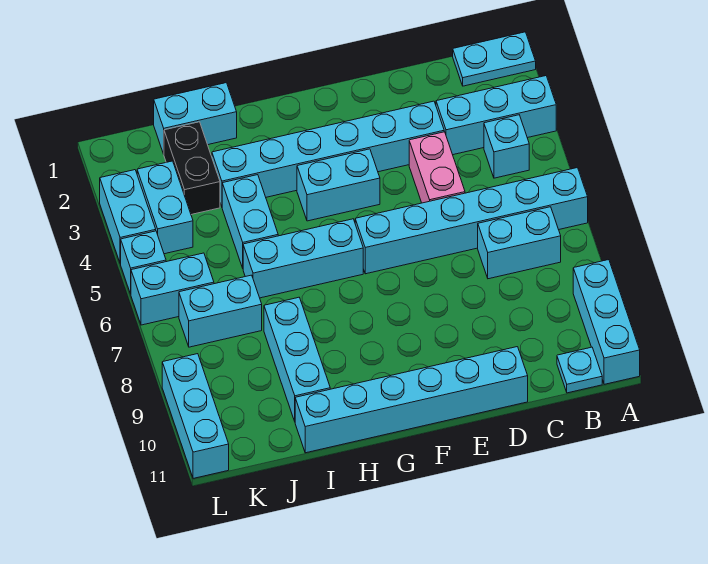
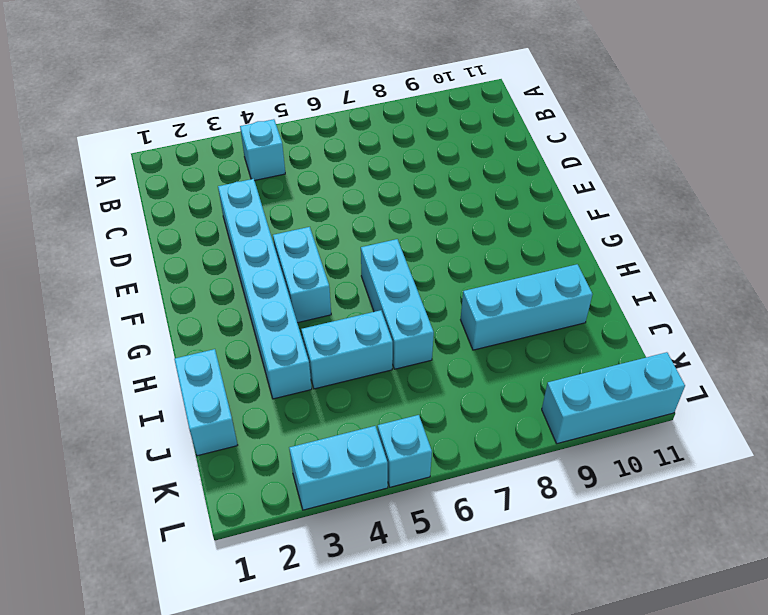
none -> cyan 1x2 plate [453,32,536,86]
none -> cyan 1x3 brick [436,76,556,155]
none -> cyan 1x6 brick [355,168,588,274]

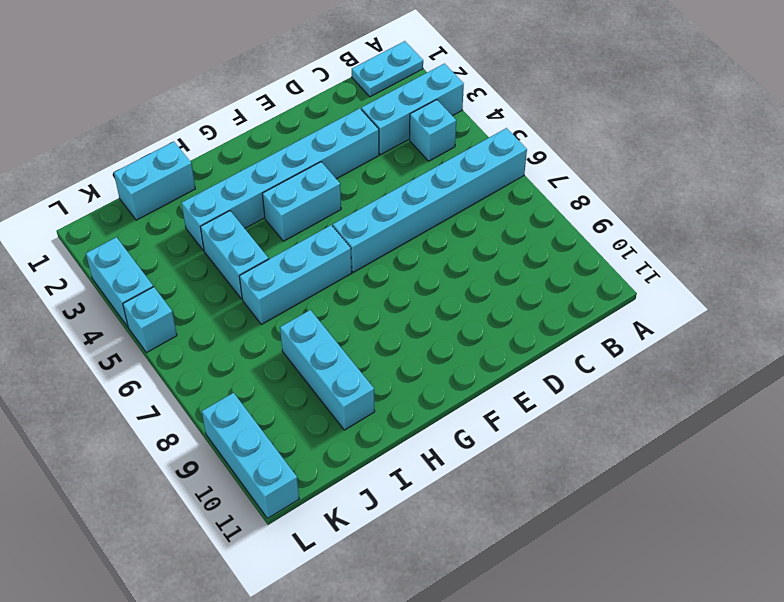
none -> cyan 1x3 brick [573,260,640,384]
none -> cyan 1x2 brick [478,207,561,279]
none -> cyan 1x1 plate [557,347,602,393]

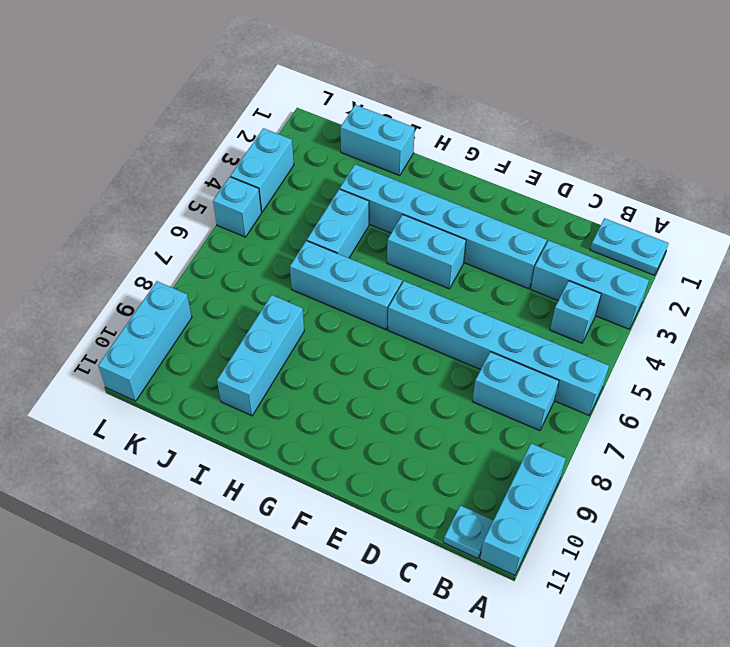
none -> pink 1x2 brick [409,132,465,203]
none -> cyan 1x6 brick [295,347,528,453]
none -> black 1x2 brick [164,122,220,215]

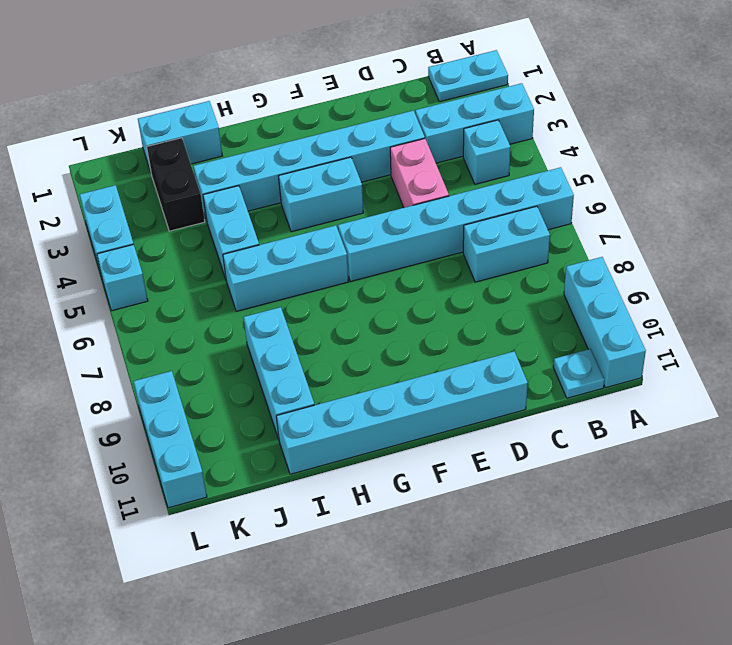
none -> cyan 1x2 brick [179,275,262,347]
none -> cyan 1x2 brick [137,161,193,254]
none -> cyan 1x2 brick [131,253,214,325]

